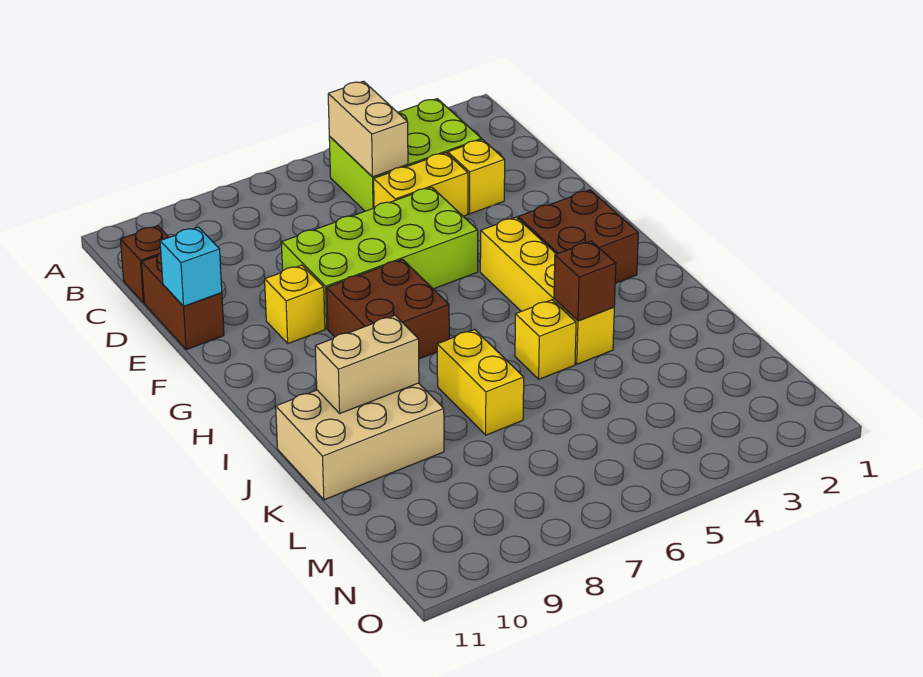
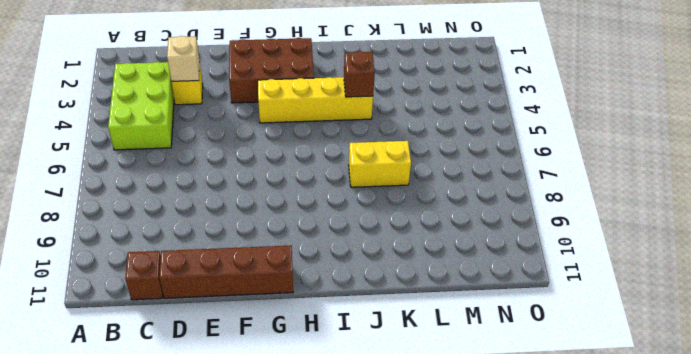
tan 1x1 brick [167,36,200,82] -> none
brown 1x4 brick [159,246,293,298] -> brown 1x2 brick [142,253,224,350]
brown 2x3 brick [229,38,314,103] -> brown 2x2 brick [518,190,638,283]
none -> yellow 1x2 brick [374,153,468,216]
none -> lime 2x4 brick [281,187,478,329]
none -> yellow 1x1 brick [265,265,325,343]

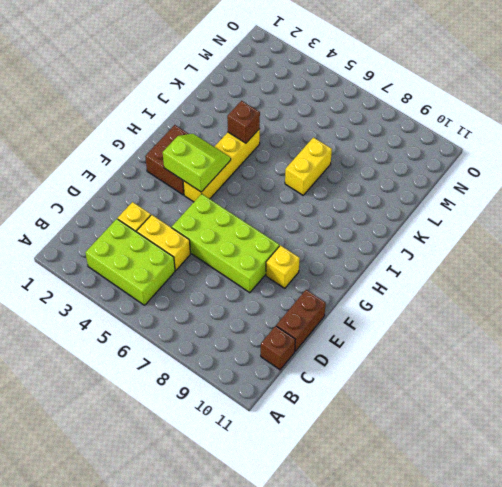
lime 2x2 slope [163,134,231,192] -> none
none -> brown 2x2 brick [327,259,449,359]
none -> yellow 1x1 brick [515,300,576,379]
none -> tan 2x3 brick [276,383,444,500]

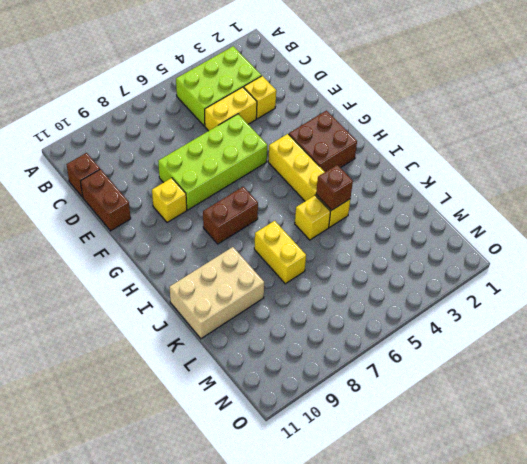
brown 1x2 brick [203,187,258,244] -> brown 2x2 brick [327,259,449,359]
none -> tan 1x2 brick [328,81,408,177]
none -> cyan 1x1 brick [160,227,222,306]
none -> tan 1x2 brick [315,316,419,413]

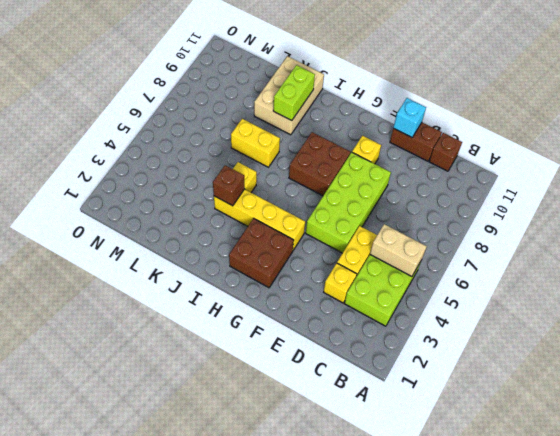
lime 1x2 brick [273,65,315,121] -> tan 1x2 brick [315,316,419,413]

